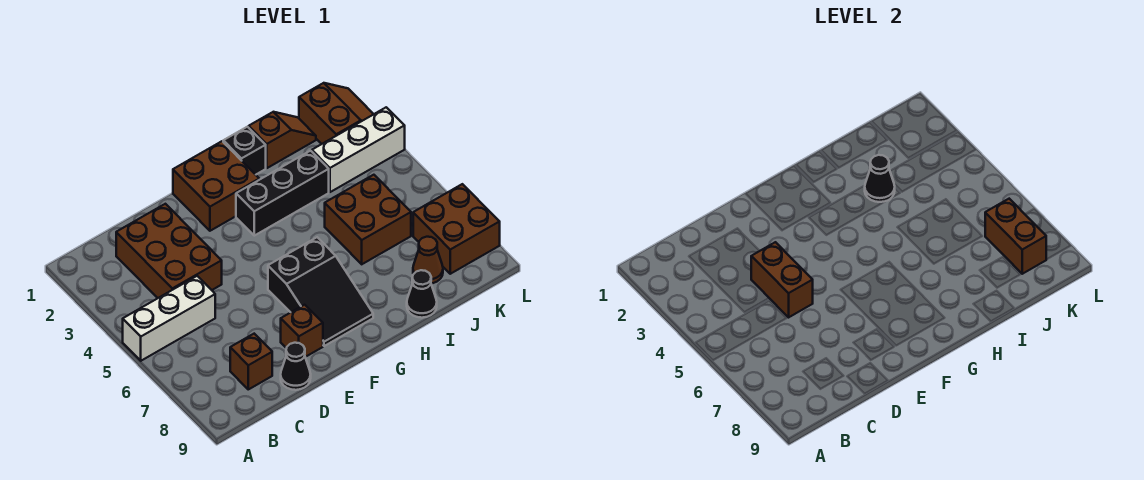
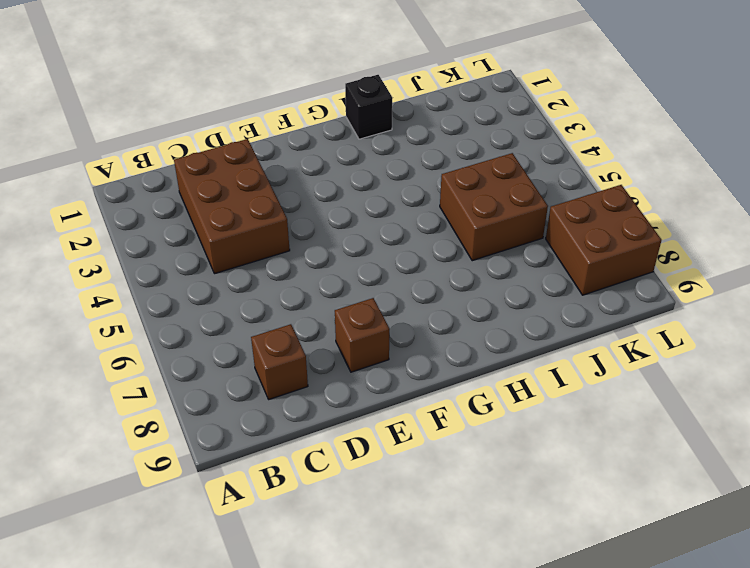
none -> white 1x3 brick [123,276,215,361]
none -> black 1x1 cone [281,343,311,390]
none -> brown 2x2 brick [173,141,259,231]

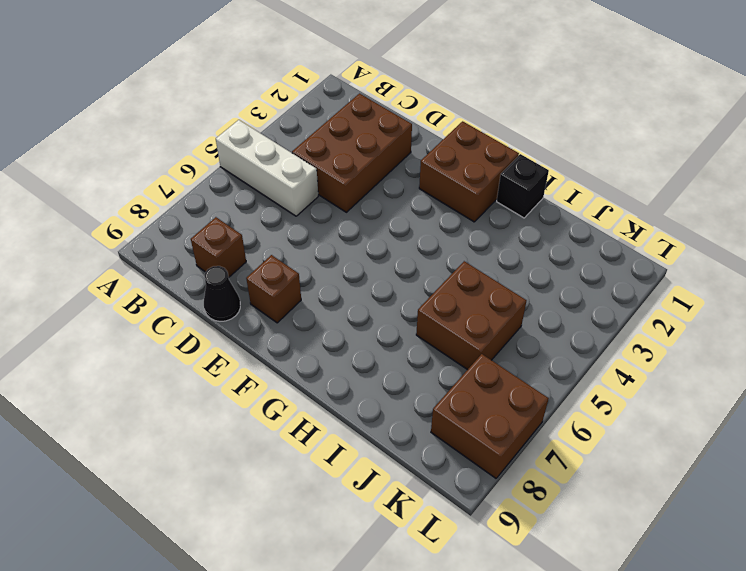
none -> black 2x3 slope [268,237,373,346]
none -> black 1x3 brick [236,151,329,236]
none -> brown 1x2 slope [249,112,316,168]

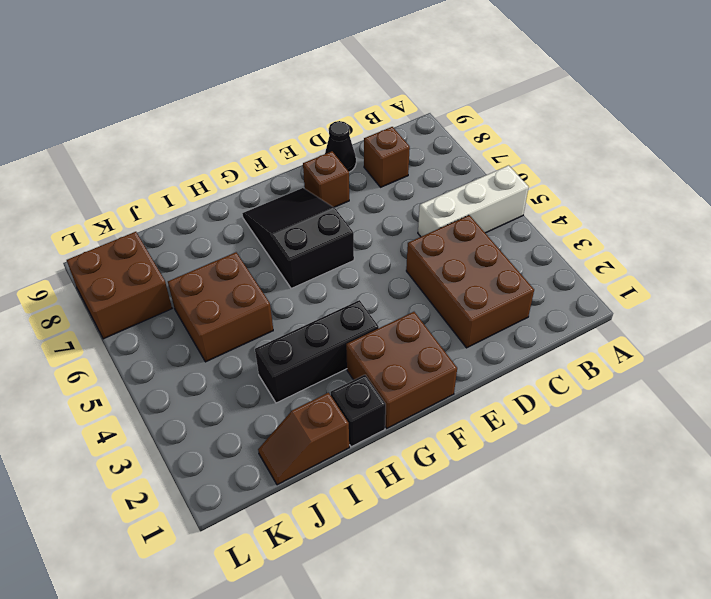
none -> black 1x1 cone [407,270,437,318]
none -> white 1x3 brick [312,107,405,192]
none -> brown 1x1 cone [413,237,443,283]

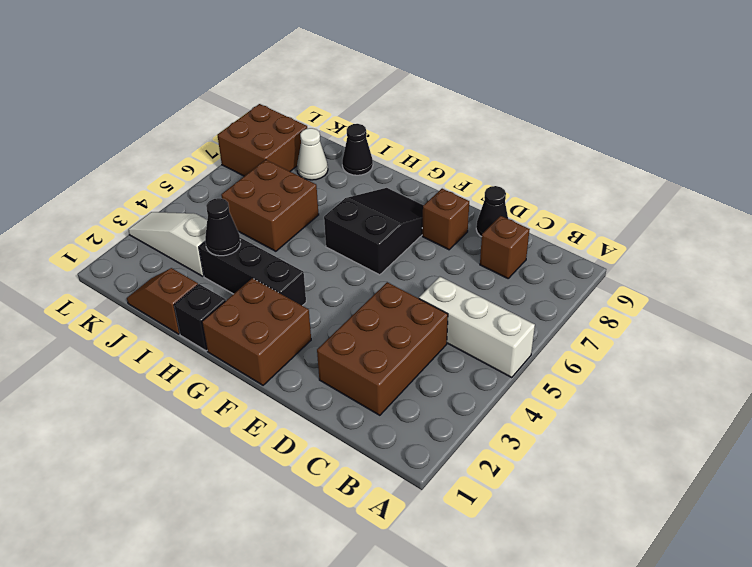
white 1x3 slope [128,212,207,276] -> white 1x3 brick [312,107,405,192]
white 1x1 cone [297,128,328,180] -> brown 1x1 cone [413,237,443,283]
none -> brown 2x2 slope [299,83,373,144]
none -> brown 1x2 brick [751,242,813,317]
none -> brown 1x2 brick [985,199,1046,274]

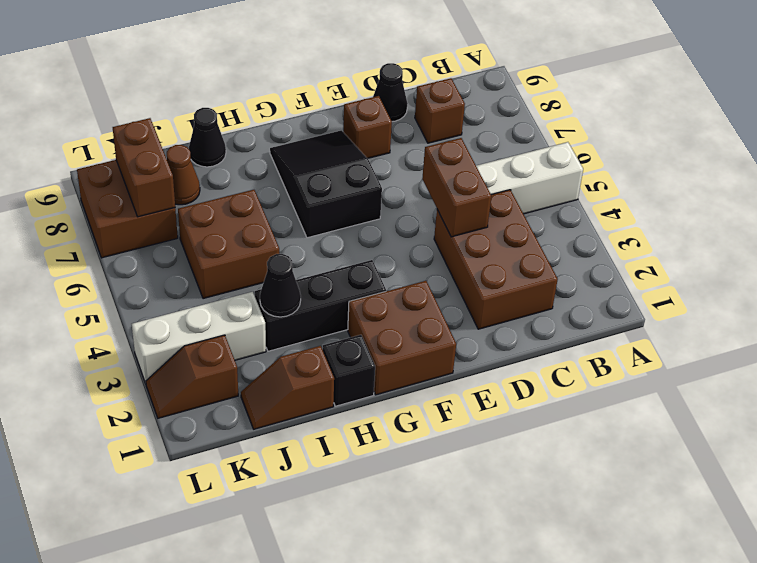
brown 1x2 slope [146,335,238,418] -> brown 2x2 slope [299,83,373,144]

